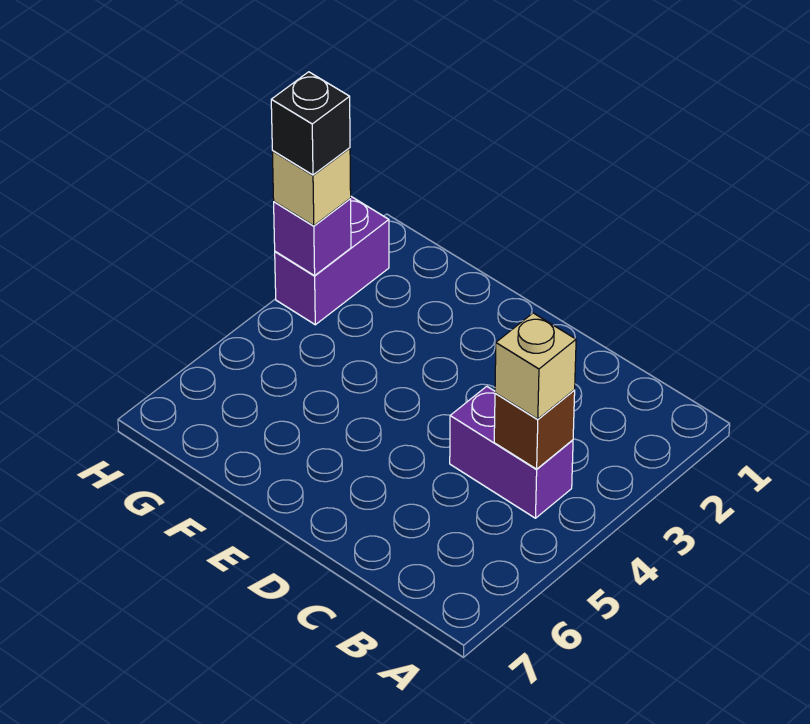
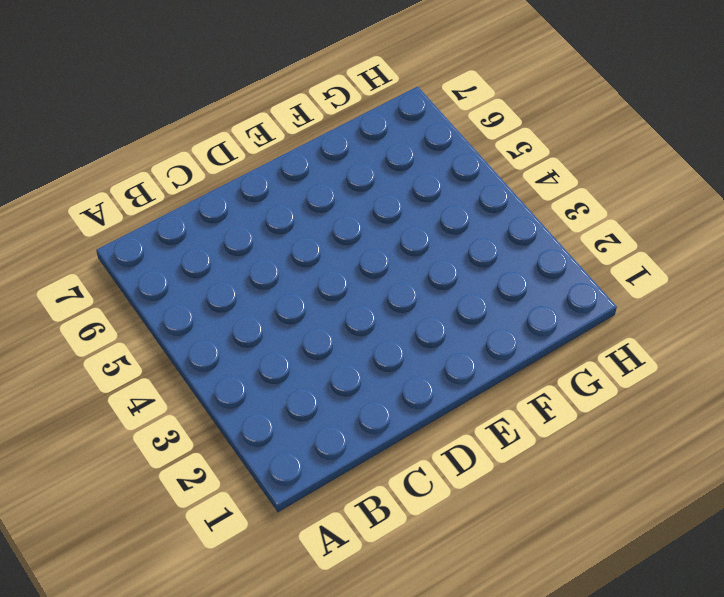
none -> purple 1x2 brick [450,386,573,518]
none -> purple 1x2 brick [275,197,389,325]

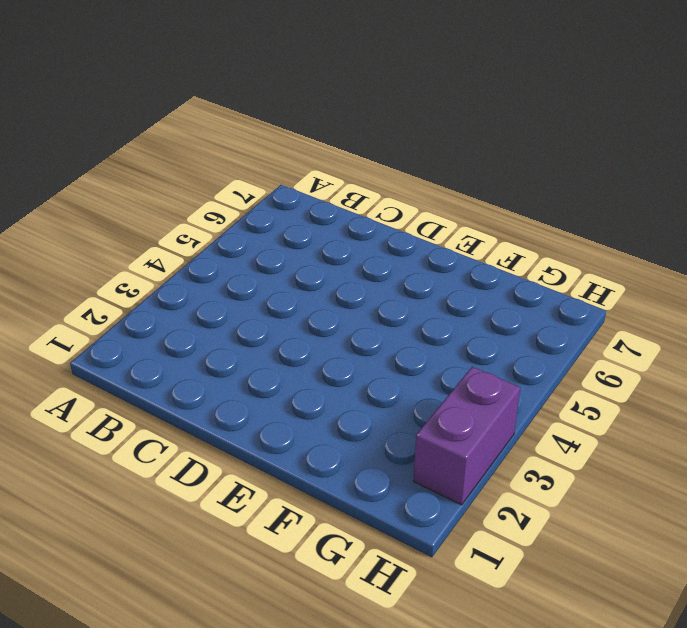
none -> purple 1x2 brick [450,386,573,518]
none -> brown 1x1 brick [494,390,575,469]

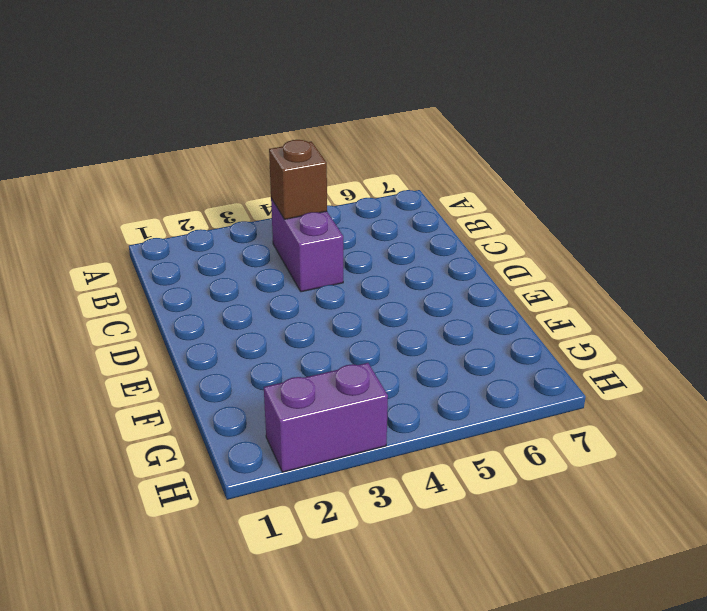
none -> purple 1x1 brick [274,199,351,276]
none -> tan 1x1 brick [495,313,576,419]

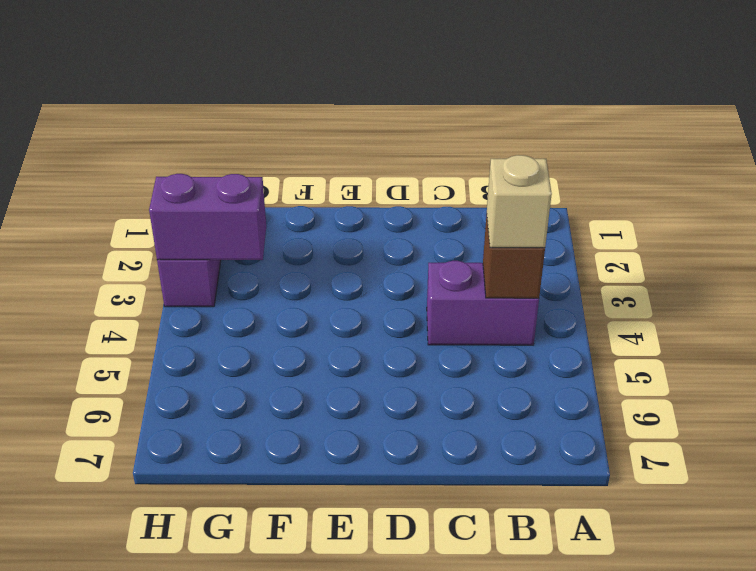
purple 1x2 brick [149,174,266,260] -> purple 1x1 brick [274,199,351,276]
none -> tan 1x1 brick [272,148,351,226]
none -> black 1x1 brick [271,72,350,175]

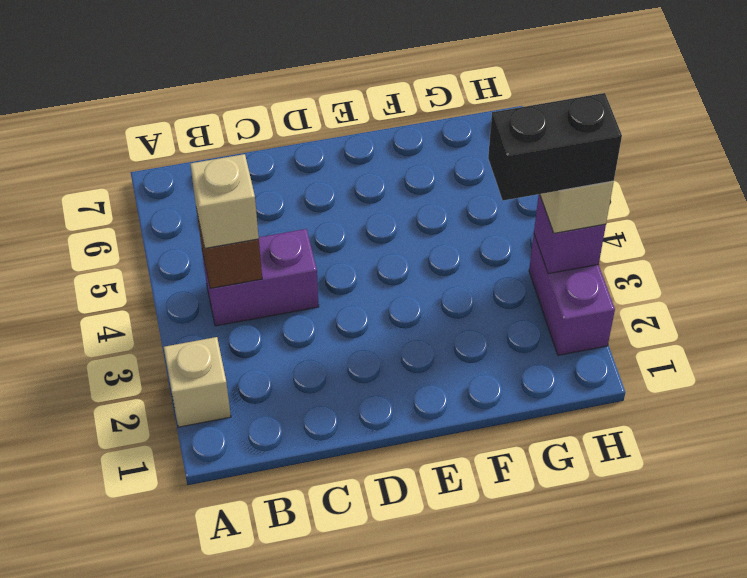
tan 1x1 brick [164,337,231,427] -> none
black 1x2 brick [488,93,622,201] -> black 1x1 brick [271,72,350,175]

